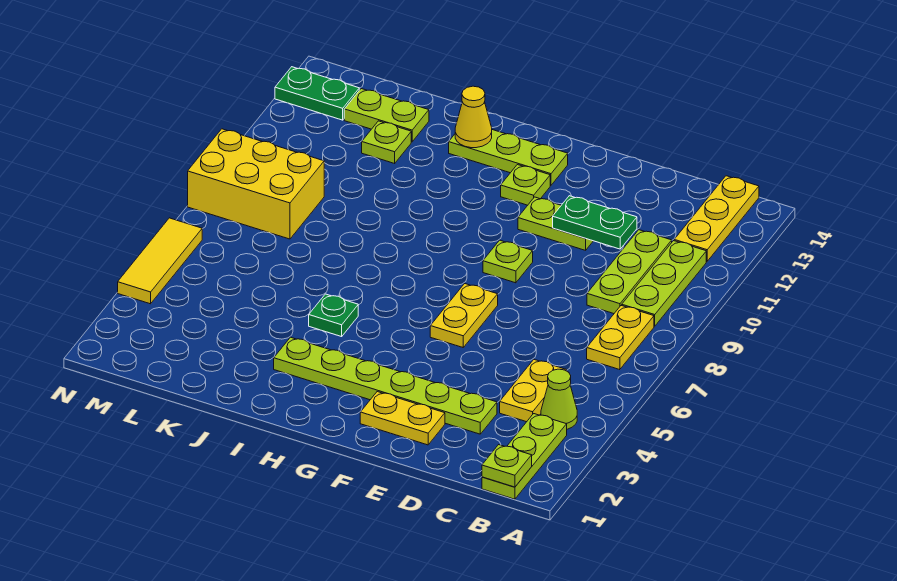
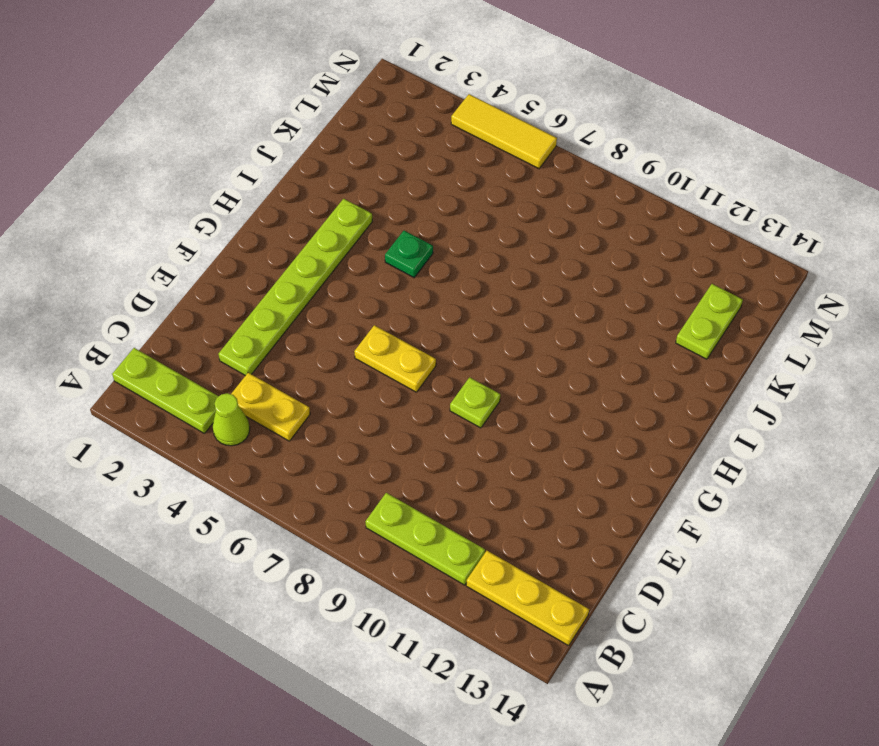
none -> yellow 1x2 plate [587,305,654,370]
none -> lime 1x3 plate [587,230,672,314]
none -> yellow 1x2 plate [360,392,445,445]

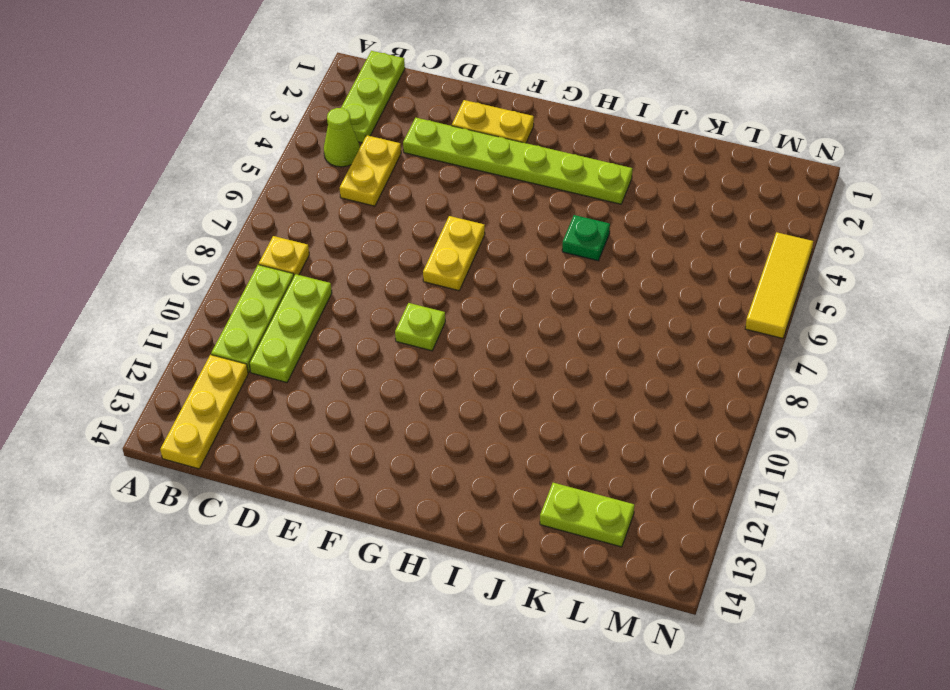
yellow 1x1 plate [259,236,309,275] -> yellow 1x2 plate [587,305,654,370]
none -> lime 1x2 plate [518,197,593,250]
none -> lime 1x1 plate [501,165,550,205]
none -> lime 1x3 plate [449,130,568,185]

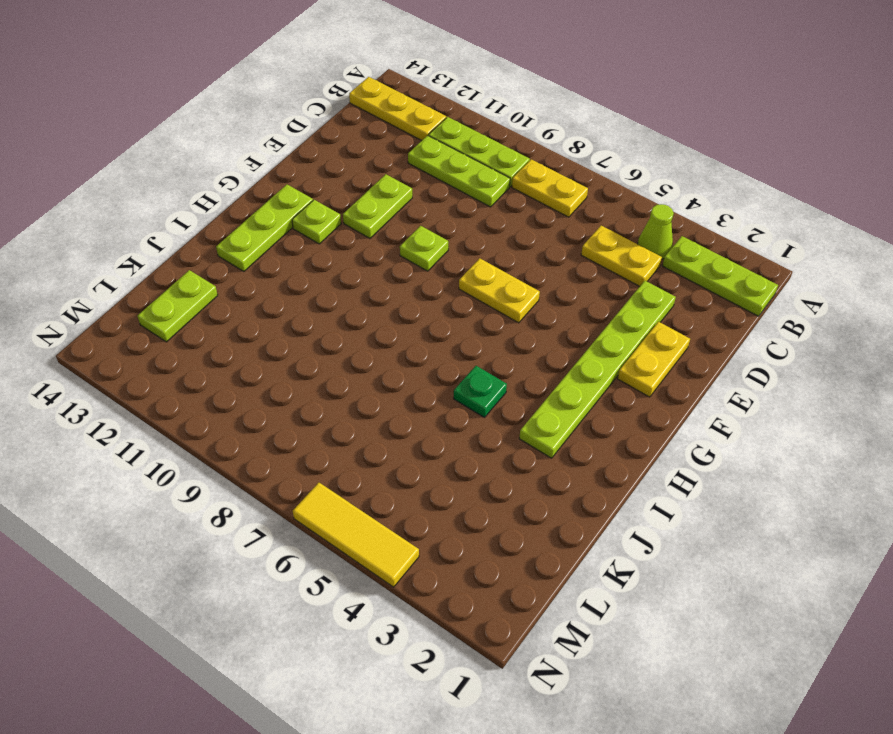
none -> lime 1x1 plate [362,121,411,163]
none -> yellow 2x3 brick [188,129,324,239]
none -> green 1x2 plate [275,67,359,120]

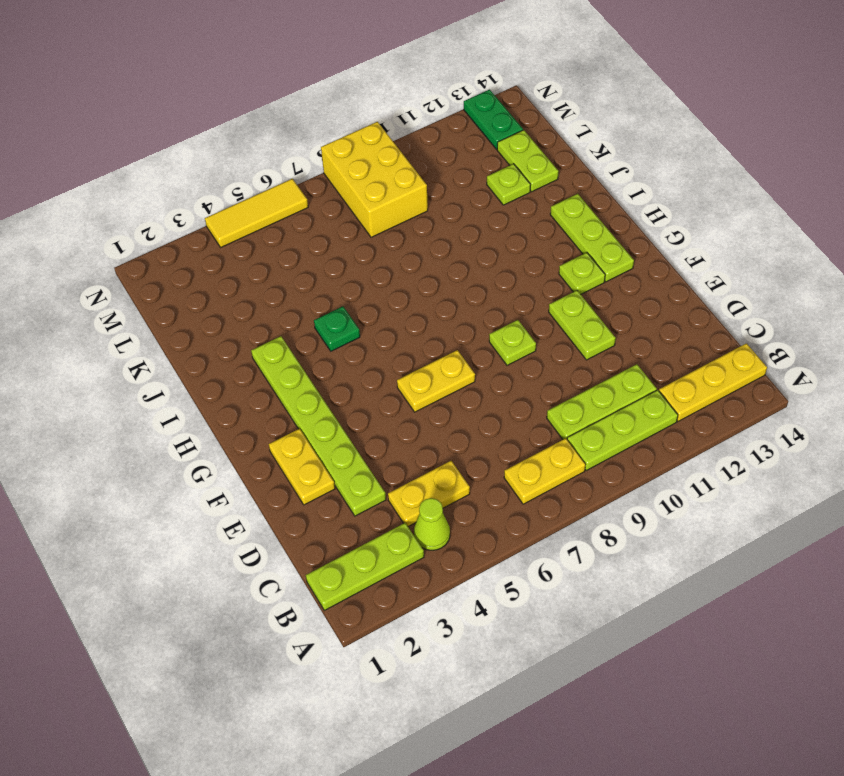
none -> lime 1x1 plate [482,445,532,487]
none -> green 1x2 plate [553,196,637,249]
none -> yellow 1x1 cone [455,86,492,148]

